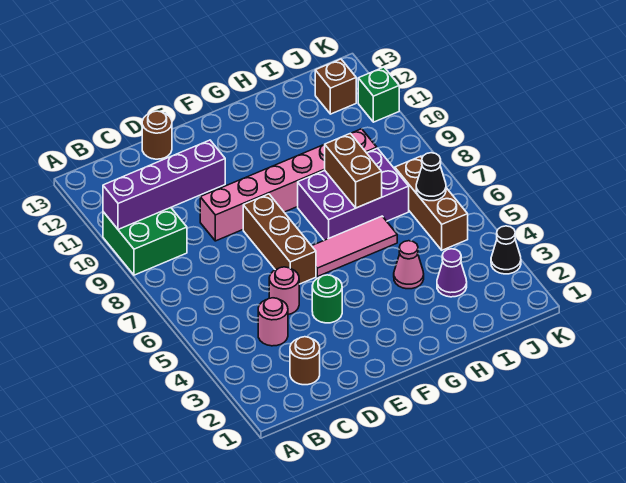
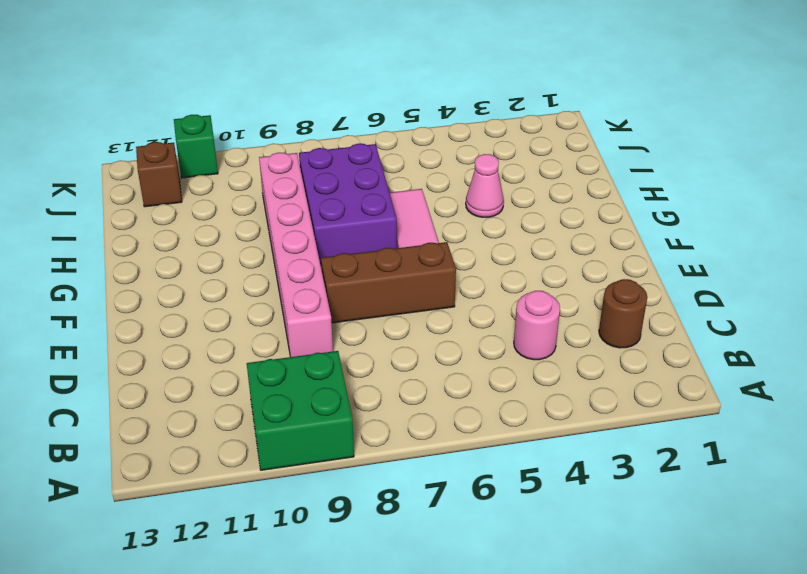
none -> pink 1x1 round brick [269,267,299,315]
none -> brown 1x1 round brick [142,111,172,159]
none -> green 1x1 round brick [312,275,342,323]

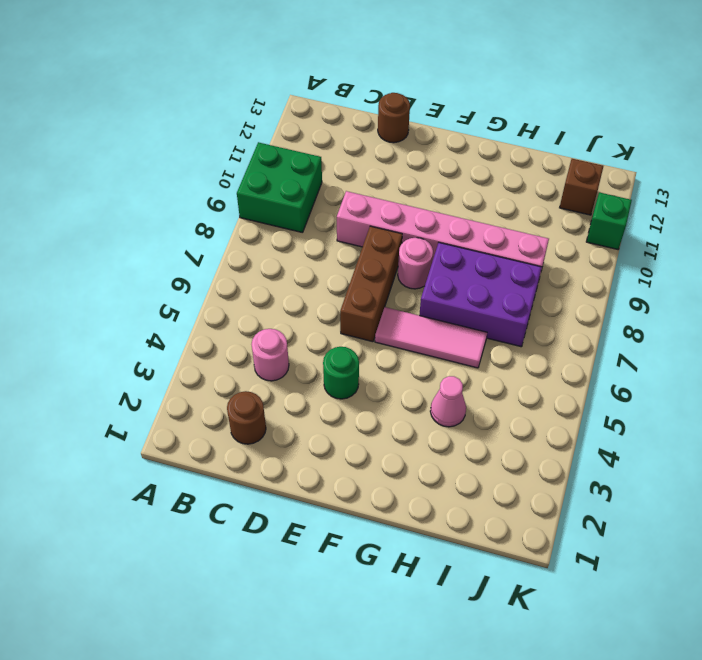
pink 1x1 round brick [398,238,433,289] -> pink 1x1 round brick moved to [269,267,299,315]
none -> purple 1x1 cone [437,249,467,297]
none -> brown 1x3 brick [395,156,468,250]
none -> black 1x1 cone [491,226,521,274]

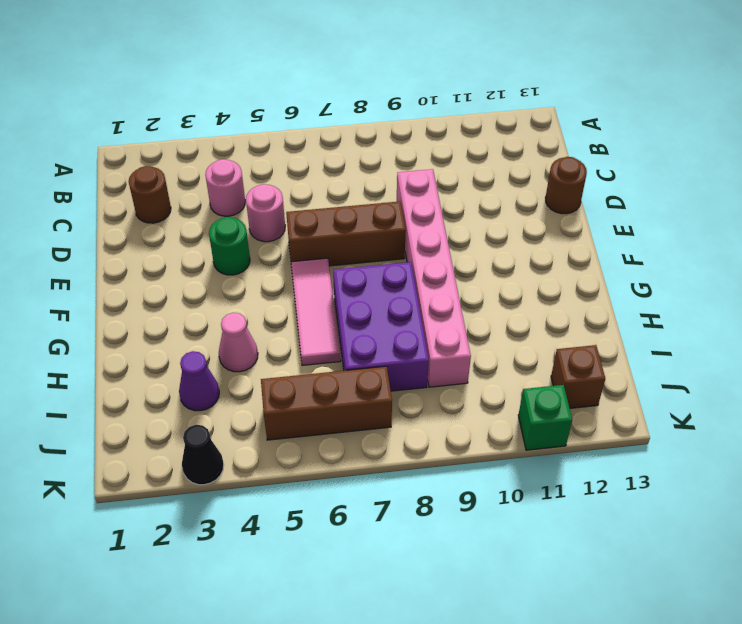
none -> green 2x2 brick [103,208,187,275]
none -> purple 1x4 brick [103,140,225,229]
none -> brown 1x2 brick [325,133,382,208]

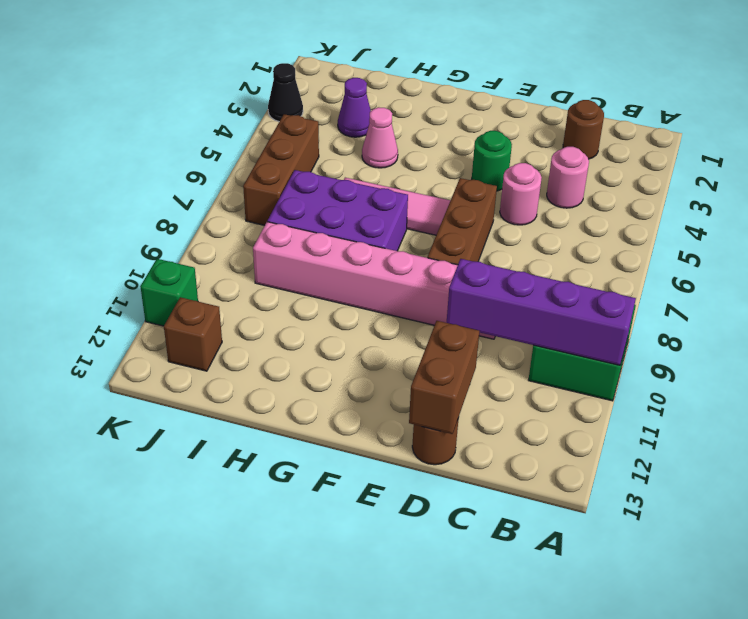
brown 1x2 brick [409,321,479,434] -> brown 1x2 brick moved to [325,133,382,208]
none -> black 1x1 cone [416,153,446,201]

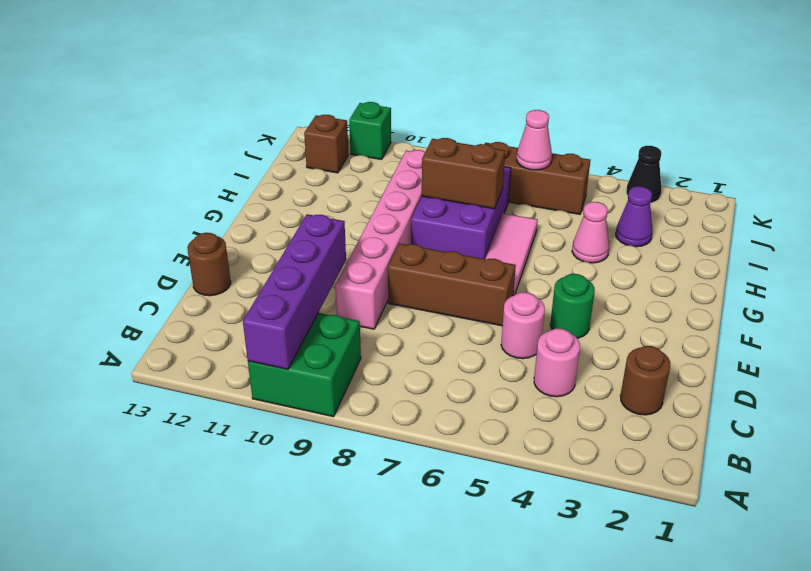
pink 1x1 cone [517,110,552,170] -> black 1x1 cone [416,153,446,201]

